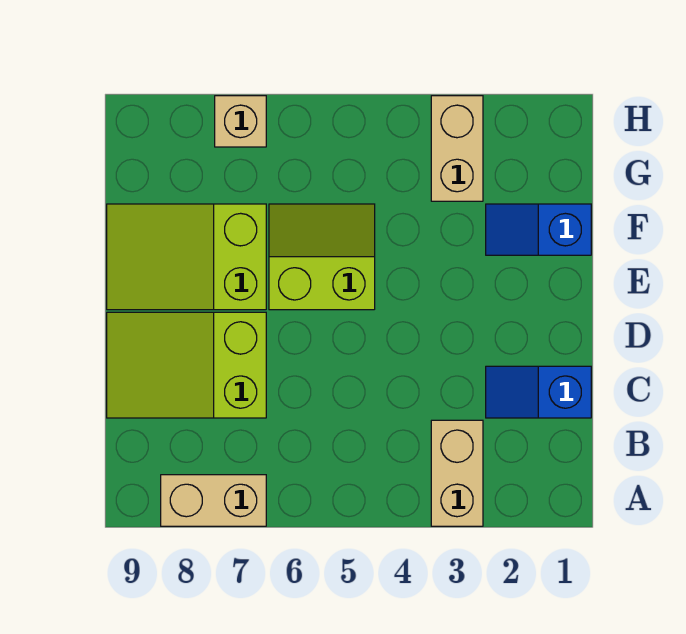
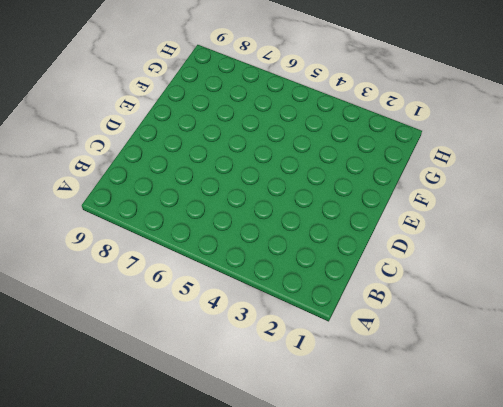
none -> tan 1x2 brick [431,420,483,526]
none -> tan 1x2 brick [161,475,266,526]

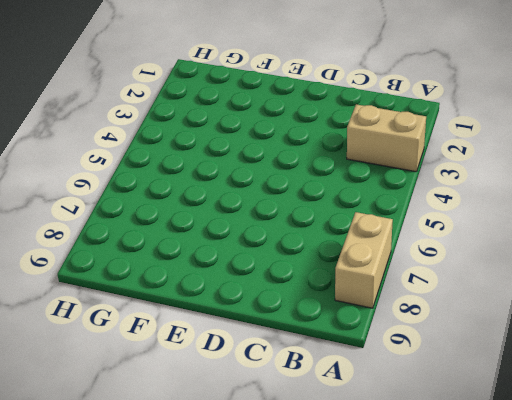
none -> blue 1x2 slope [486,366,591,418]
none -> lime 2x3 slope [107,312,266,418]

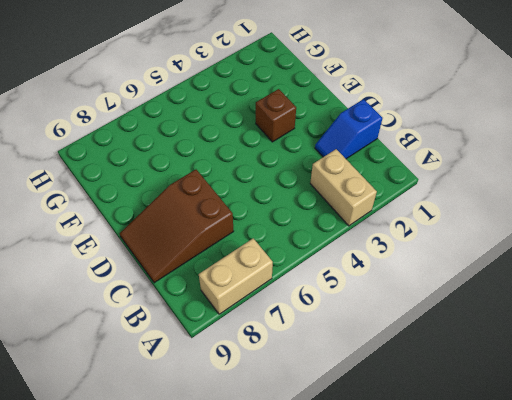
brown 2x3 slope [120,170,234,283] -> lime 2x3 slope [107,312,266,418]
brown 1x1 brick [256,89,296,142] -> none
none -> lime 2x2 slope [269,204,375,310]
none -> lime 2x3 slope [107,204,266,310]

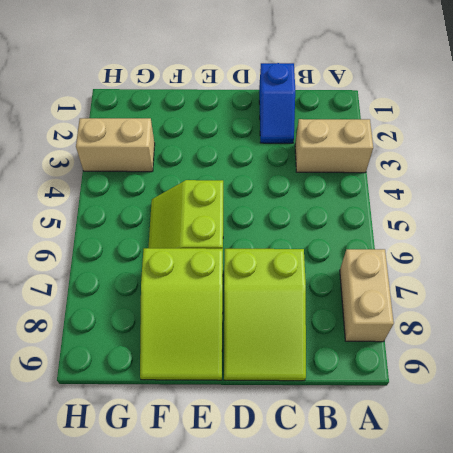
none -> blue 1x2 slope [486,204,591,255]
none -> tan 1x1 brick [215,96,266,147]

